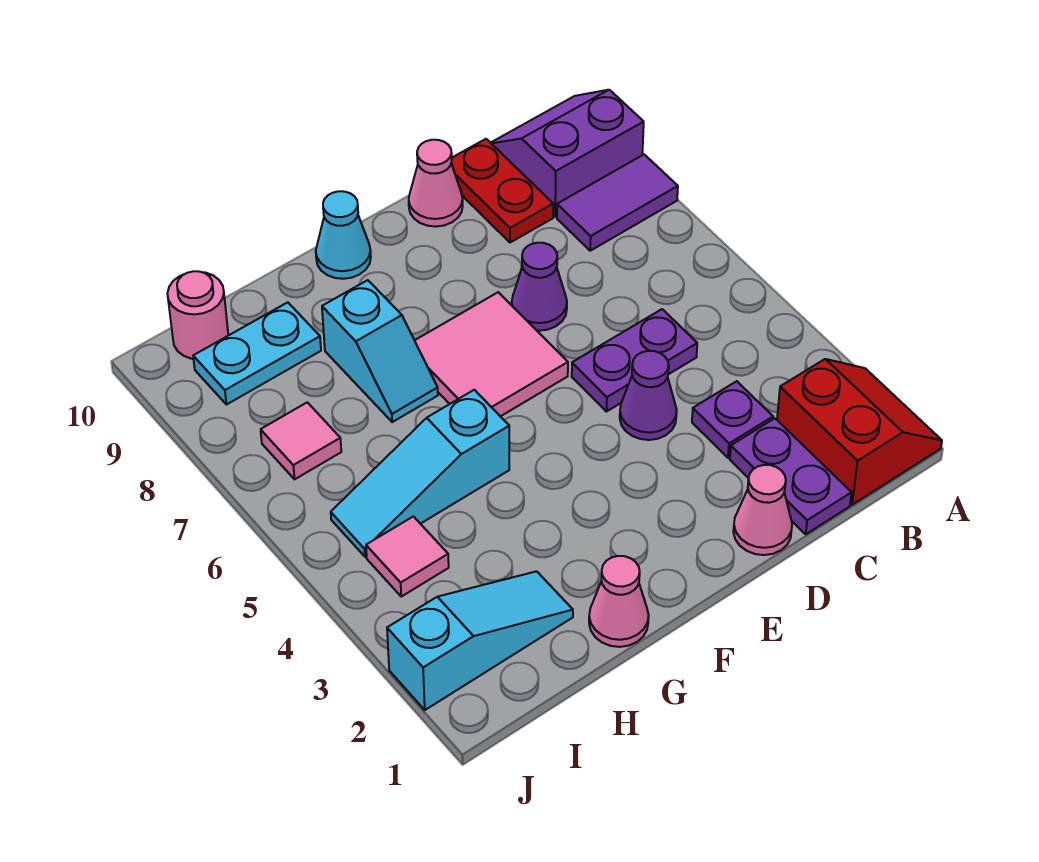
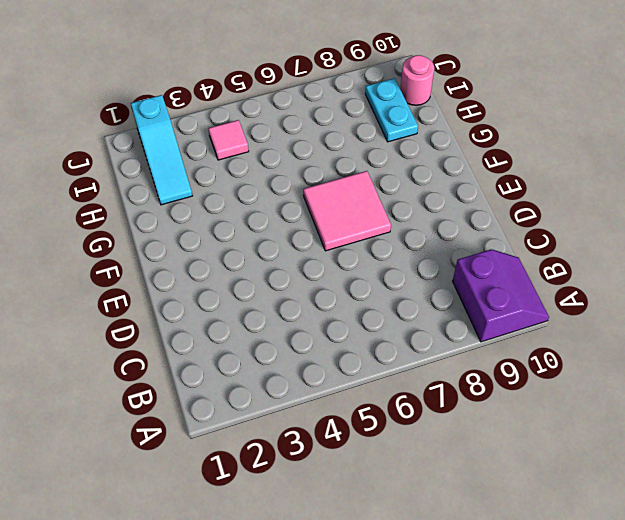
none -> red 2x2 slope [777,359,942,505]
none -> purple 1x2 tile [557,155,678,251]
none -> purple 1x2 plate [730,418,852,534]

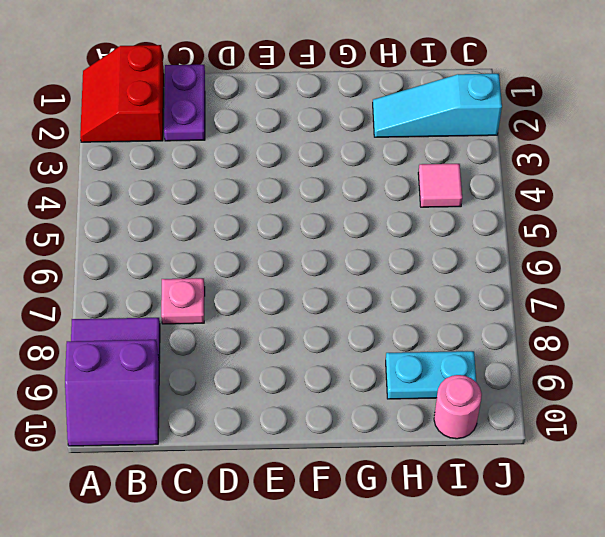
pink 1x1 plate [161,278,205,324] -> none
none -> purple 1x1 plate [692,381,773,458]
none -> purple 1x2 plate [572,309,697,412]
none -> red 1x2 plate [451,139,553,243]

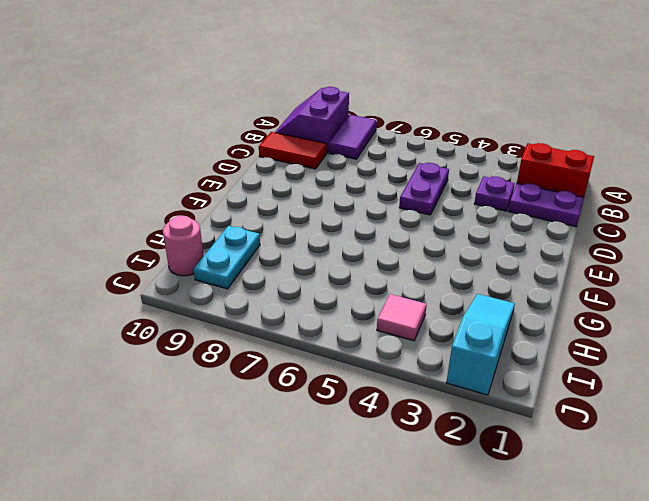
red 1x2 tile [259,132,327,169] -> red 1x2 plate [451,139,553,243]
none -> pink 1x1 cone [733,465,792,555]
none -> purple 1x1 cone [620,351,677,440]
none -> purple 1x1 cone [512,243,567,331]

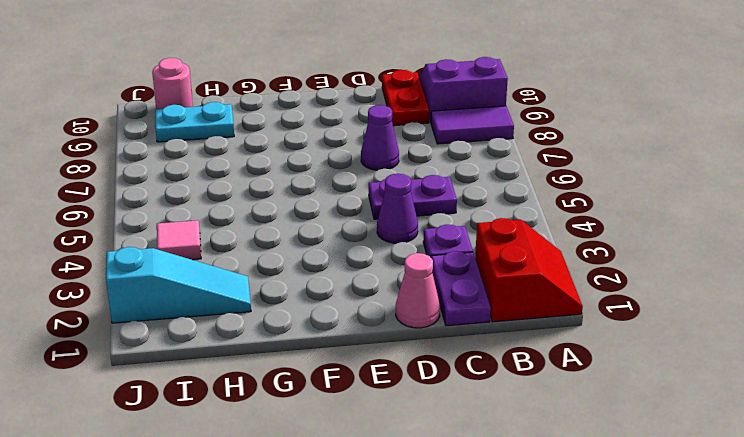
none -> pink 1x1 cone [409,140,463,227]
none -> pink 2x2 tile [415,292,568,416]
none -> cyan 1x1 cone [316,191,371,279]

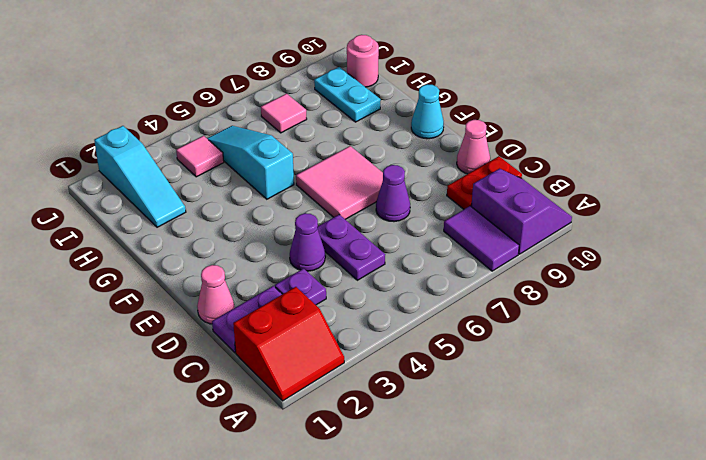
none -> pink 1x1 cone [589,556,649,647]
none -> cyan 1x2 slope [322,280,438,422]

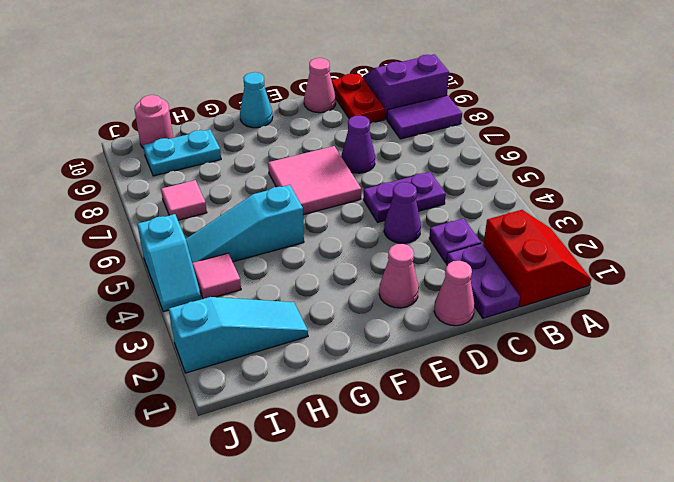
pink 1x1 cone [379,244,419,308] -> pink 1x1 cone moved to [589,556,649,647]
cyan 1x2 slope [137,214,201,312] -> cyan 1x2 slope moved to [322,280,438,422]

